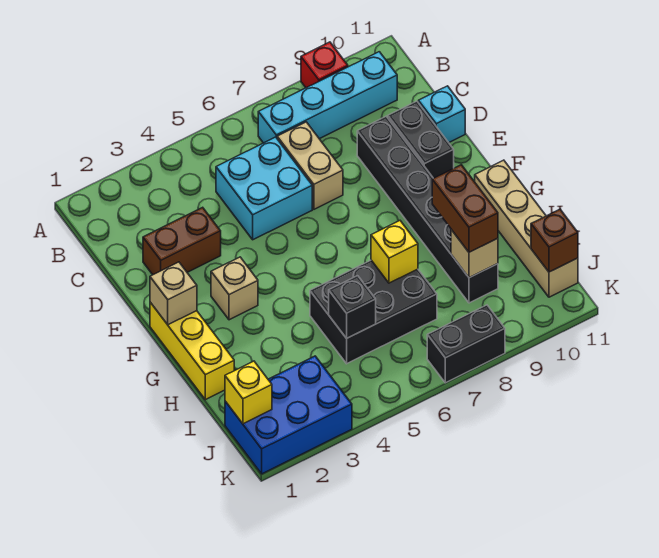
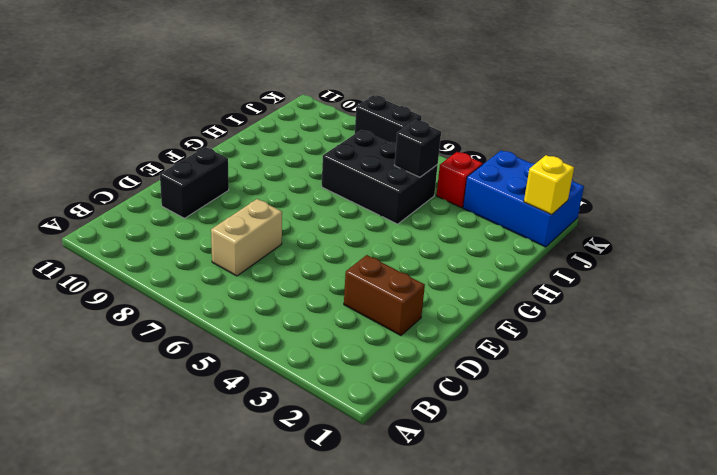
red 1x1 brick [436,152,483,208] -> red 1x1 brick moved to [301,42,348,88]
none -> cyan 1x4 brick [258,52,397,143]
none -> cyan 2x2 brick [216,137,312,240]
none -> black 1x6 brick [357,116,498,303]

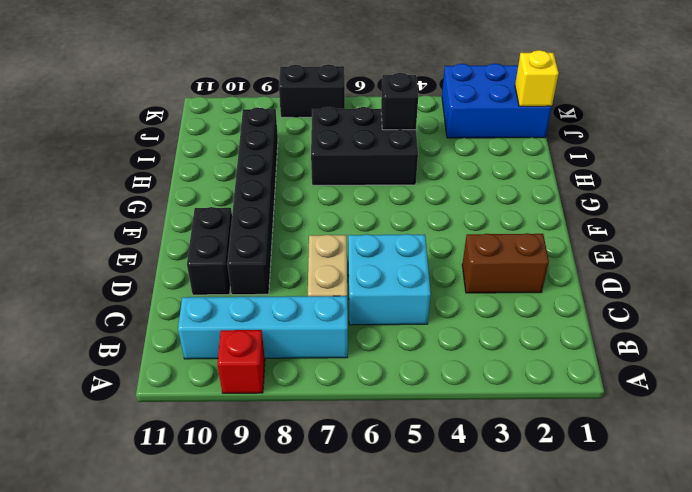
none -> cyan 1x1 brick [418,86,465,143]
none -> yellow 1x3 brick [150,302,234,400]
none -> tan 1x1 brick [211,257,258,320]

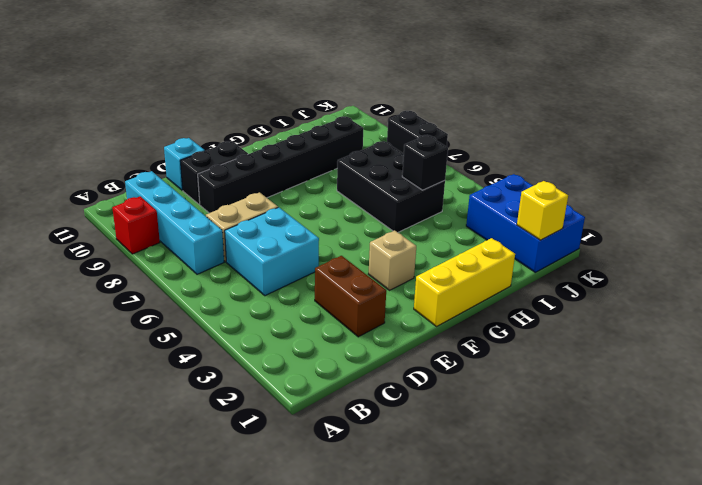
none -> tan 1x4 brick [475,160,578,297]
none -> tan 1x1 brick [150,262,197,325]
none -> yellow 1x1 brick [371,221,418,283]

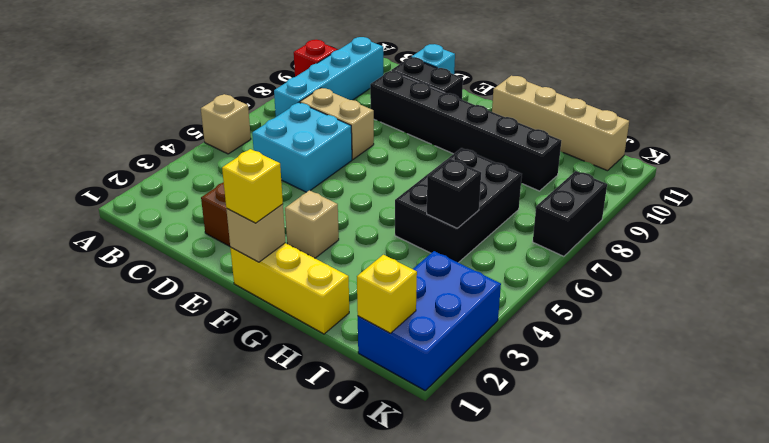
tan 1x1 brick [201,94,251,154] -> tan 1x1 brick moved to [451,230,498,278]
yellow 1x1 brick [222,149,283,223] -> yellow 1x1 brick moved to [371,221,418,283]
none -> brown 1x1 brick [531,209,578,272]
none -> brown 1x2 brick [432,165,498,252]

